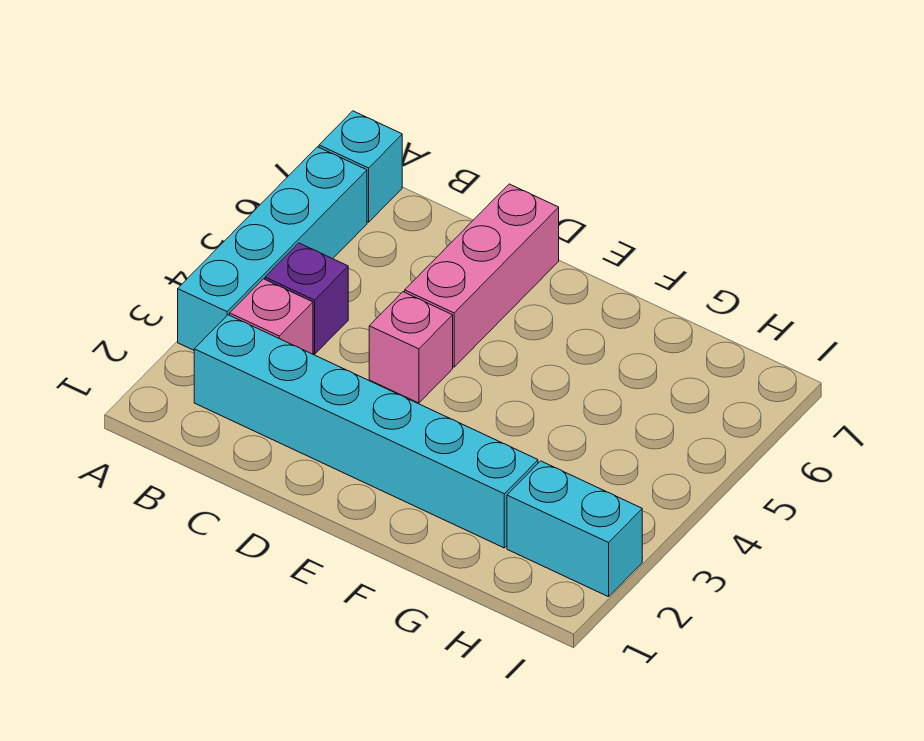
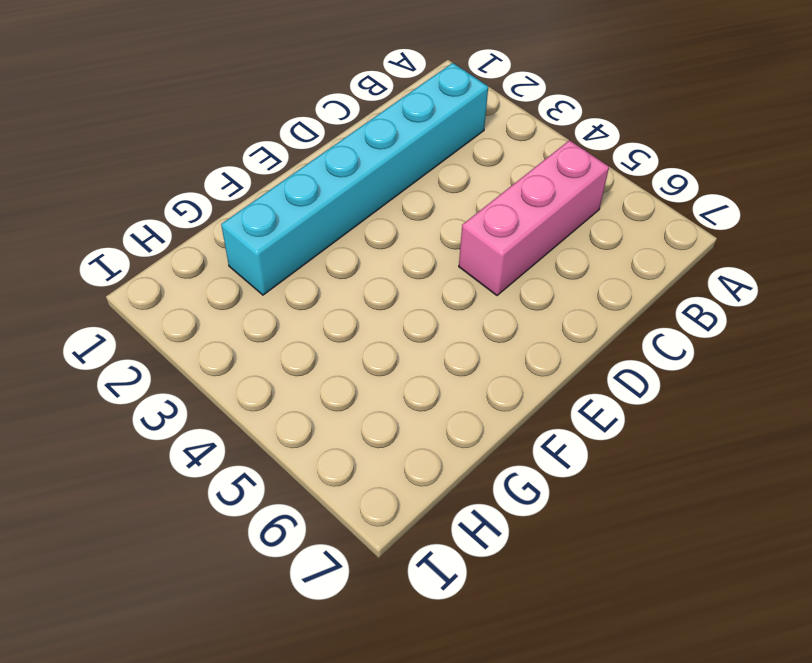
pink 1x3 brick [459,140,609,295] -> pink 1x3 brick turned to [405,184,559,367]
none -> cyan 1x4 brick [178,147,367,350]
none -> cyan 1x1 brick [319,111,402,222]

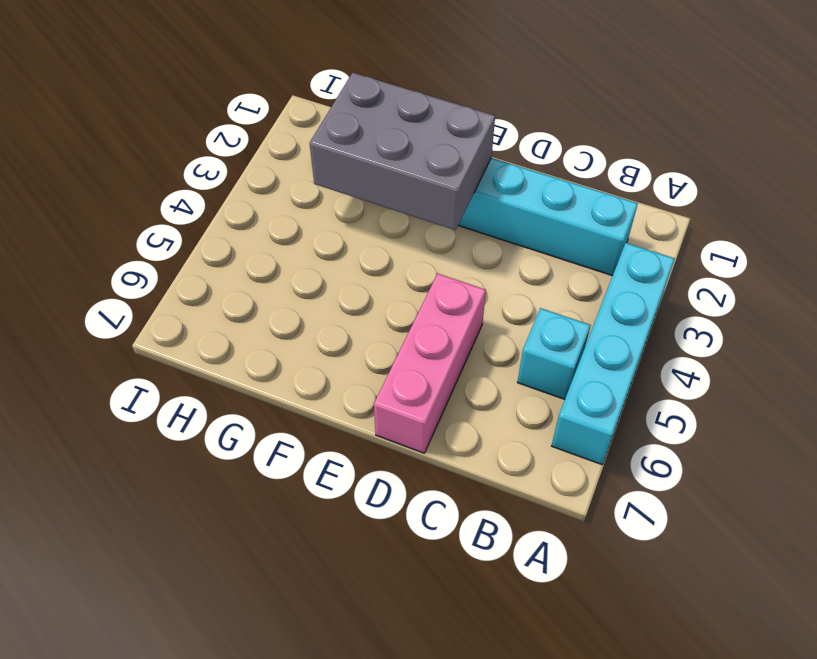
cyan 1x1 brick [518,308,591,399] -> cyan 1x1 brick moved to [319,111,402,222]
grey 2x3 brick [310,73,495,230] -> none
none -> pink 1x1 brick [230,279,313,354]
none -> purple 1x1 brick [265,243,348,354]

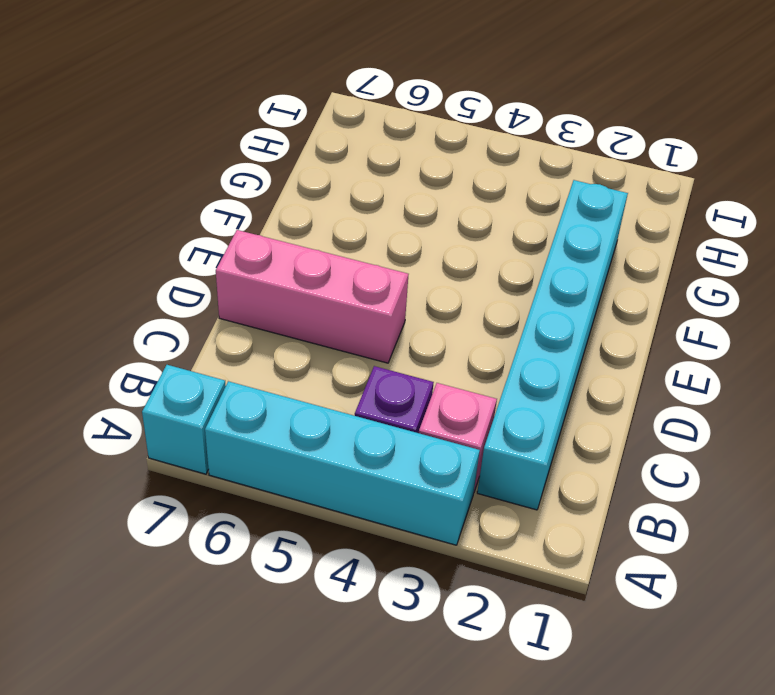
none -> pink 1x1 brick [369,292,453,403]
none -> cyan 1x2 brick [507,461,642,597]

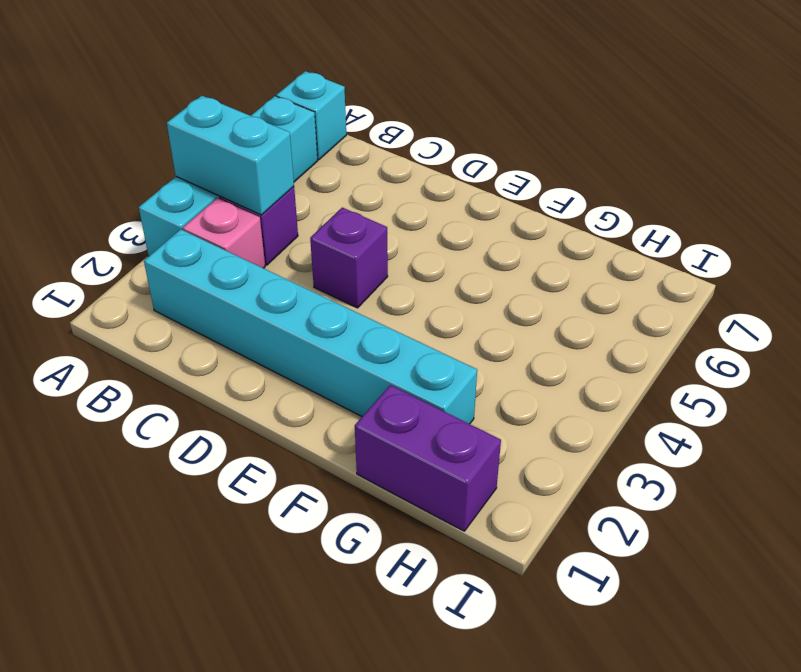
cyan 1x2 brick [167,96,294,215] -> cyan 1x2 brick moved to [507,461,642,597]
purple 1x1 brick [310,207,388,308] -> pink 1x1 brick [369,292,453,403]
purple 1x2 brick [355,385,501,531] -> none
none -> pink 1x3 brick [405,184,559,367]

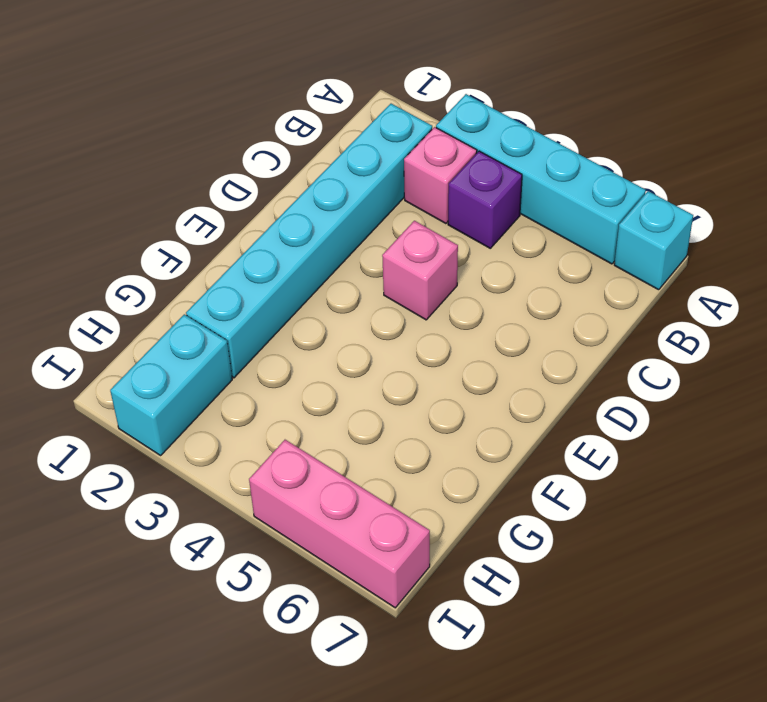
pink 1x3 brick [249,440,430,608] -> pink 1x3 brick moved to [405,184,559,367]

